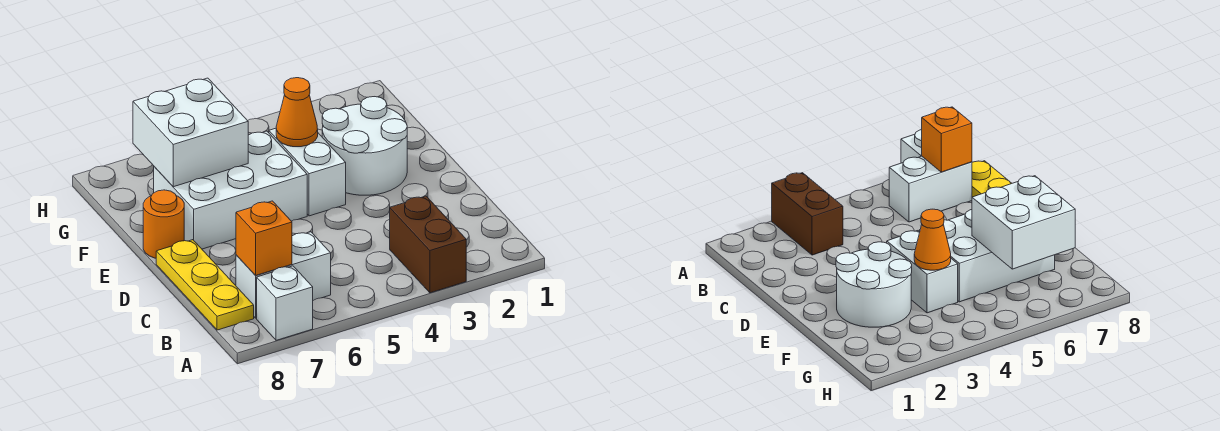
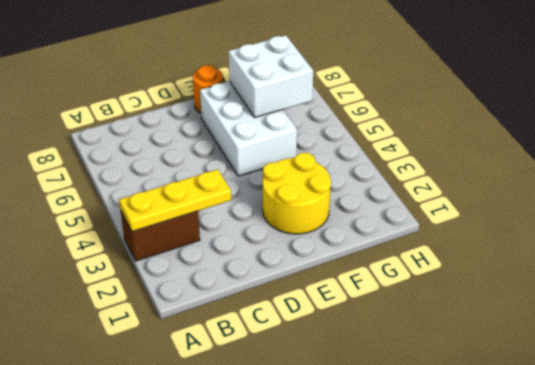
yellow 1x3 plate [119,169,231,232] -> yellow 1x3 plate moved to [156,240,254,330]
yellow 2x2 round brick [263,153,331,234] -> white 2x2 round brick [322,97,407,195]
none -> white 1x1 brick [257,266,313,340]
none -> white 1x2 brick [236,232,331,318]

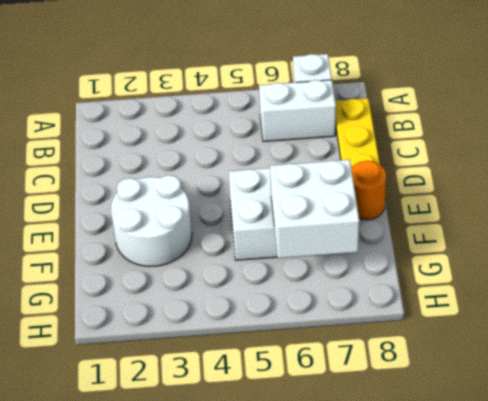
none -> brown 1x2 brick [390,196,466,293]
none -> white 1x2 brick [269,128,346,216]

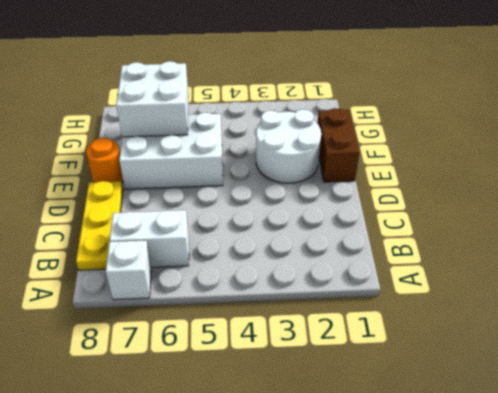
brown 1x2 brick [317,108,359,182] -> brown 1x2 brick moved to [390,196,466,293]
none -> white 1x2 brick [269,128,346,216]
none -> orange 1x1 brick [236,201,292,276]

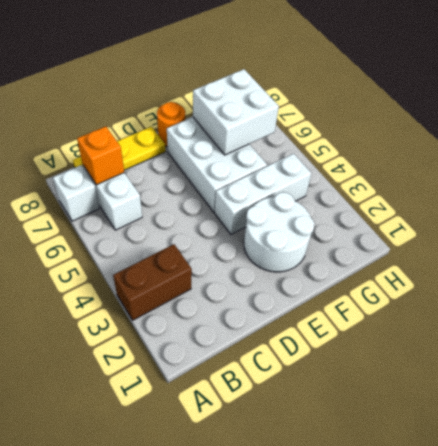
white 1x3 brick [215,154,311,234] -> white 1x2 brick [269,128,346,216]
none -> orange 1x1 cone [276,78,318,147]

